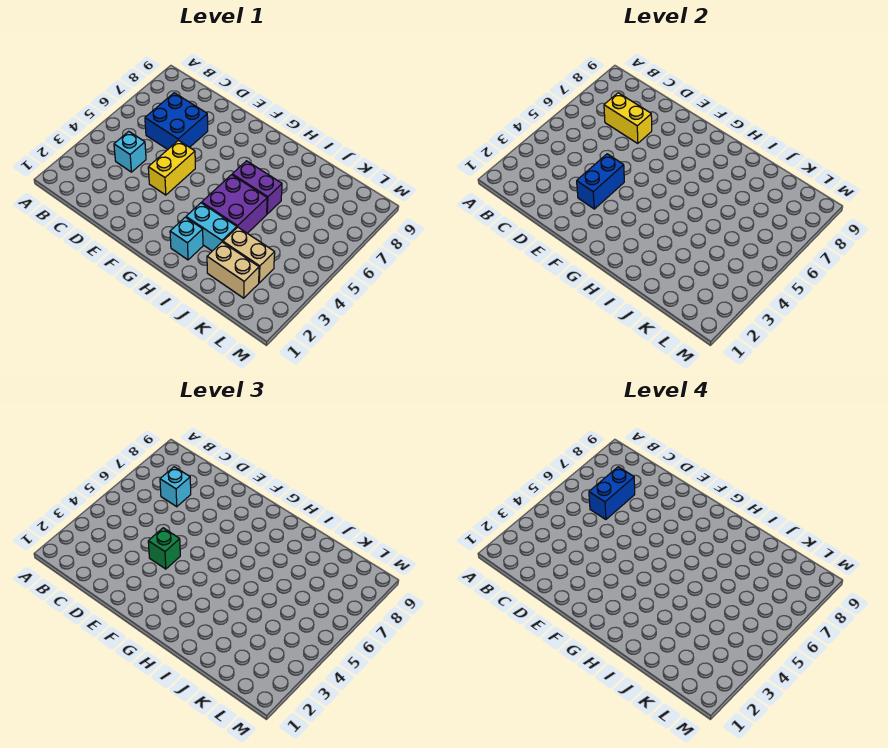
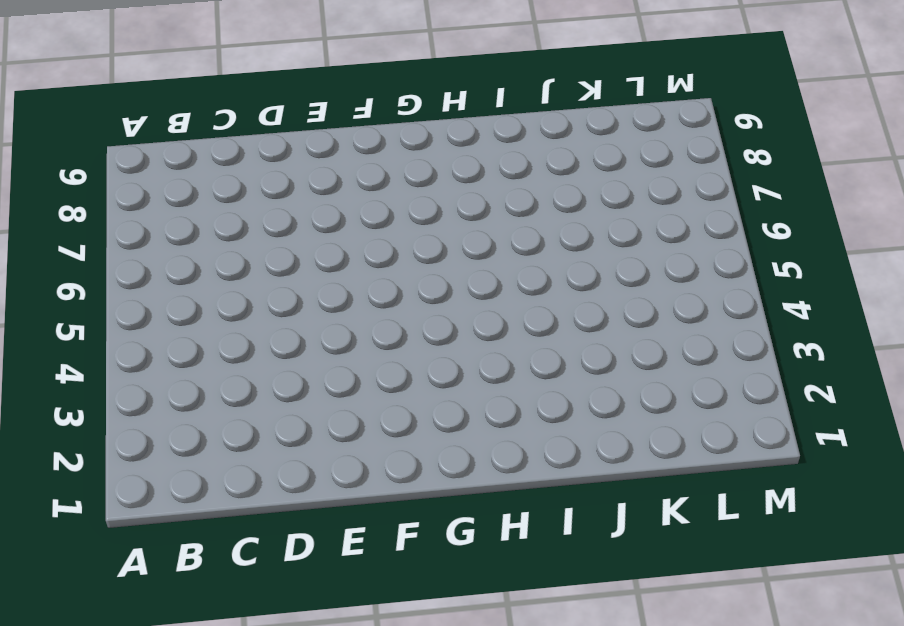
none -> cyan 1x1 brick [114,131,146,172]
none -> blue 2x2 brick [145,93,208,149]
none -> yellow 1x2 brick [148,140,195,195]

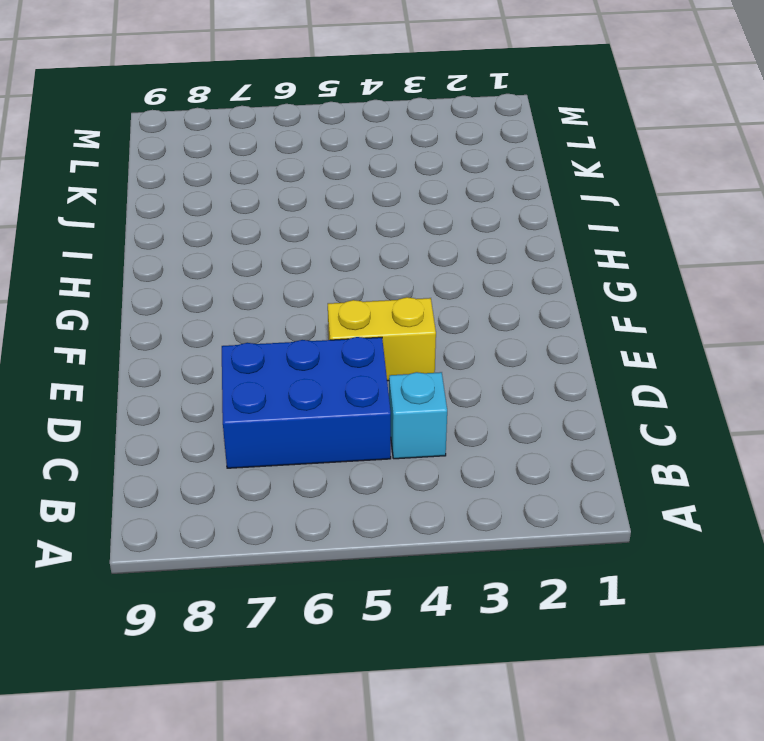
blue 2x3 brick [222,337,391,468] -> blue 2x2 brick [145,93,208,149]
none -> cyan 1x1 brick [170,217,203,260]
none -> cyan 1x2 brick [186,203,237,251]
none -> purple 2x2 brick [202,175,267,233]

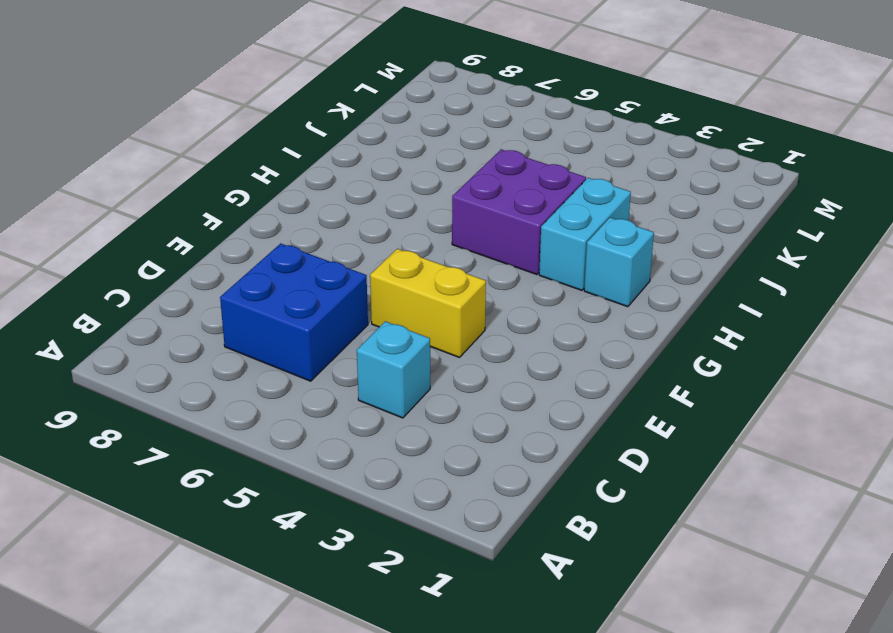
none -> purple 1x2 brick [232,161,282,214]
none -> tan 1x2 brick [207,242,259,298]
none -> tan 1x2 brick [223,227,275,283]

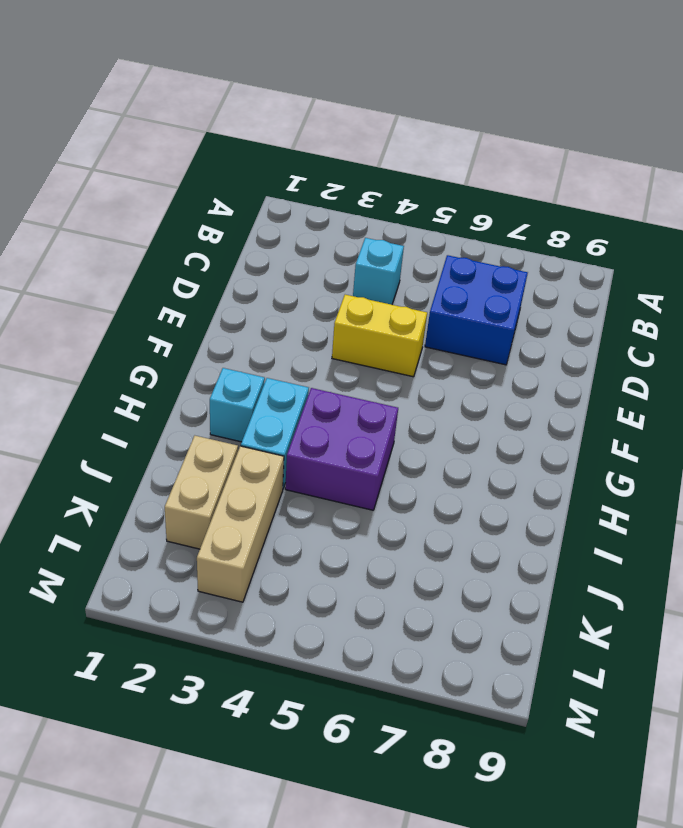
tan 1x3 brick [197,446,284,602] -> tan 1x2 brick [223,227,275,283]
none -> purple 1x2 brick [232,161,282,214]
none -> yellow 1x2 brick [604,93,652,143]
none -> blue 1x2 brick [577,154,624,209]

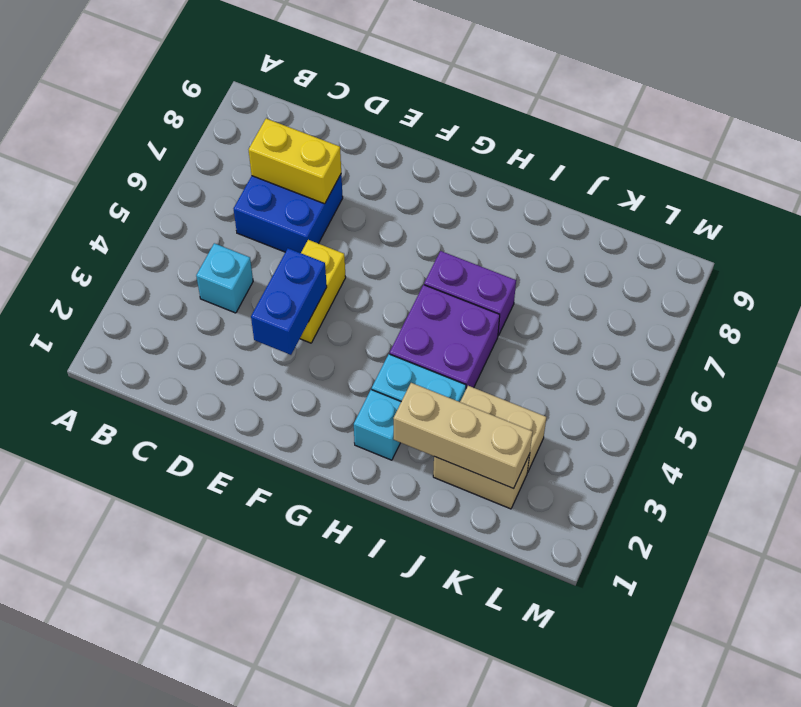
tan 1x3 brick [393,383,533,489] -> none
none -> cyan 1x1 brick [160,467,191,507]
none -> green 1x1 brick [148,528,180,569]
none -> blue 1x2 brick [589,467,635,519]

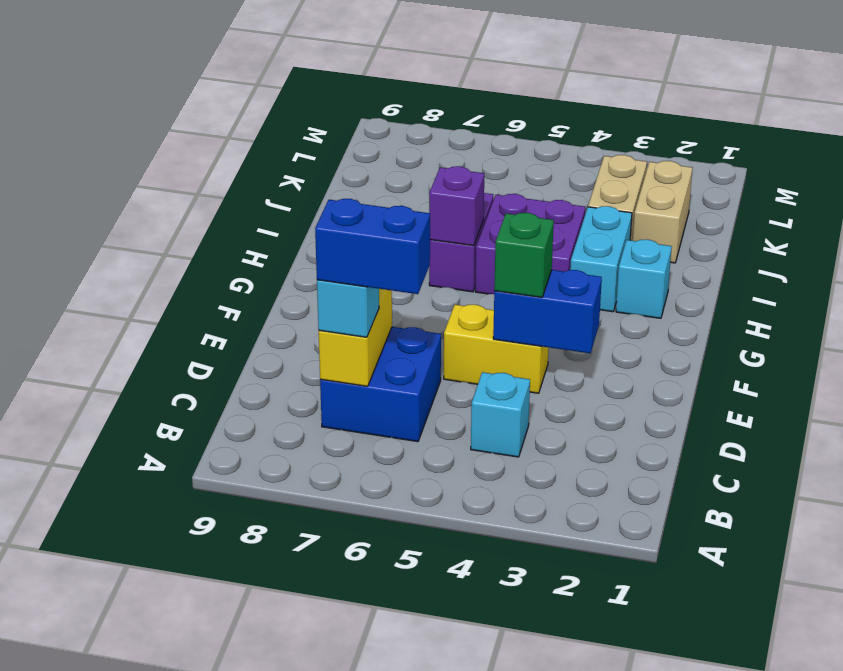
purple 1x1 brick [429,166,484,246] -> none

